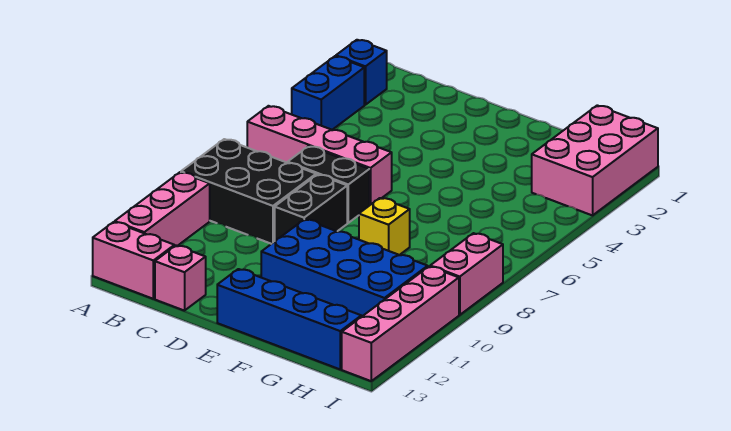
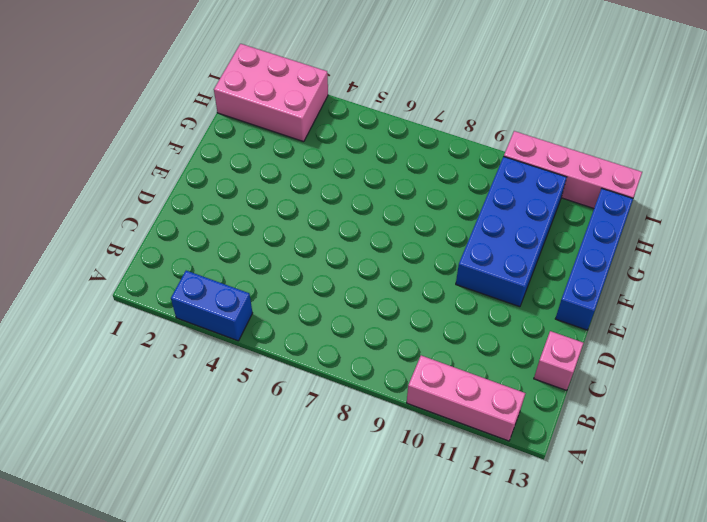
none -> blue 1x1 brick [336,40,387,105]
none -> pink 1x4 brick [247,106,392,206]
none -> black 2x3 brick [181,139,316,244]

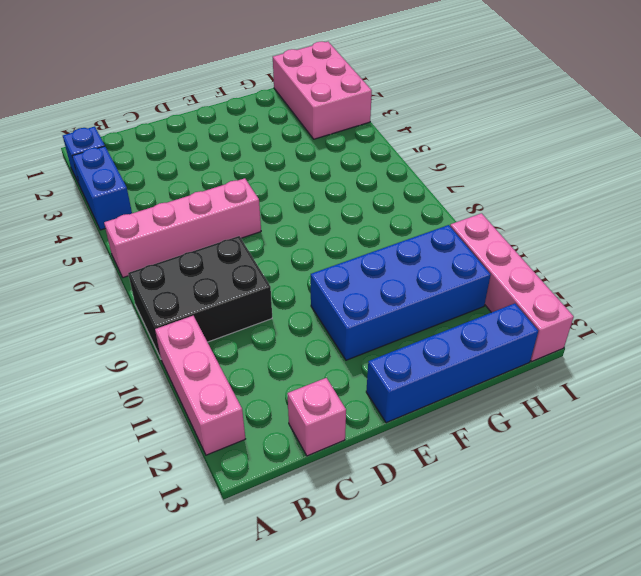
none -> pink 1x2 brick [93,222,174,299]
none -> black 1x2 brick [288,146,369,223]
none -> black 1x2 brick [275,174,347,241]

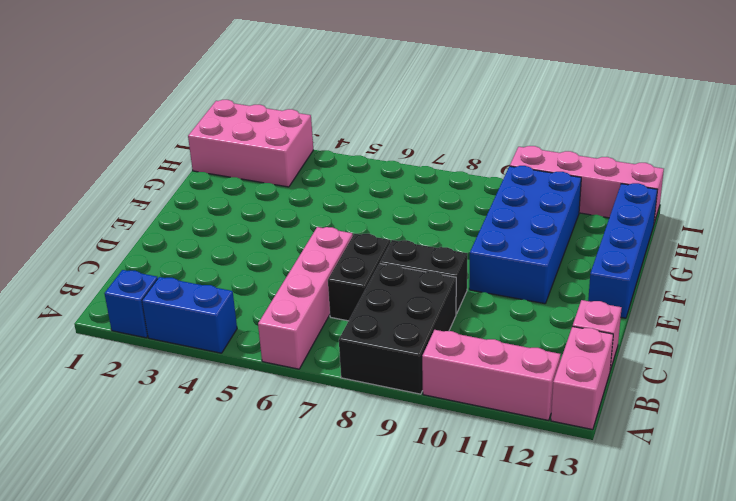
none -> yellow 1x1 brick [359,198,410,255]
none -> pink 1x2 brick [430,233,503,315]

